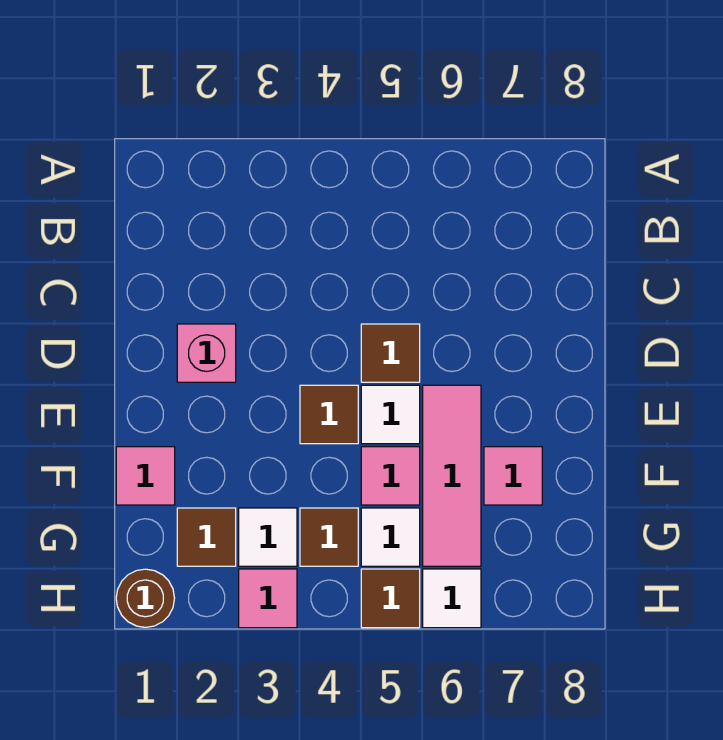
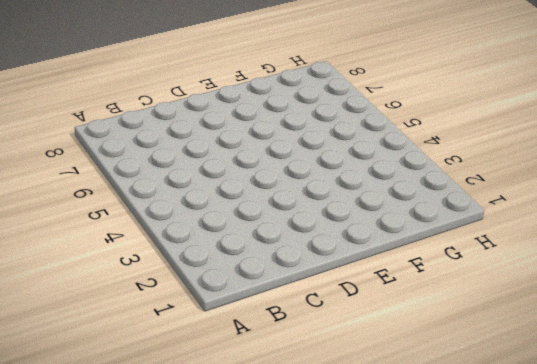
none -> pink 1x1 brick [177,324,236,382]
none -> brown 1x1 tile [361,324,420,382]
none -> brown 1x1 tile [300,385,358,444]

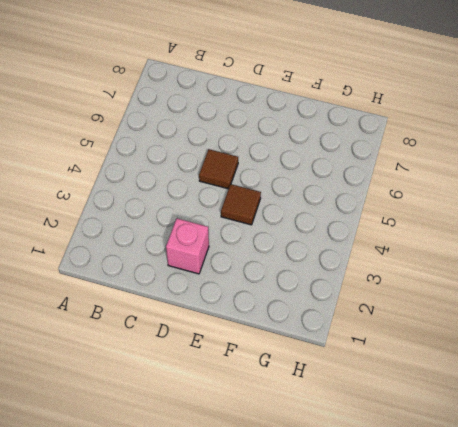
none -> white 1x1 tile [361,385,420,444]
none -> pink 1x3 tile [423,385,481,566]
none -> pink 1x1 tile [116,447,175,505]

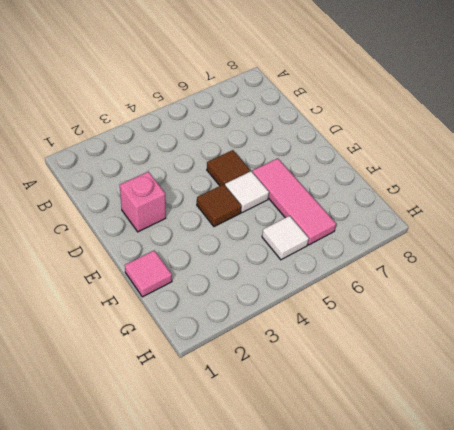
none -> pink 1x1 tile [361,447,420,505]
none -> pink 1x1 tile [484,447,542,505]
none -> brown 1x1 tile [177,508,236,566]

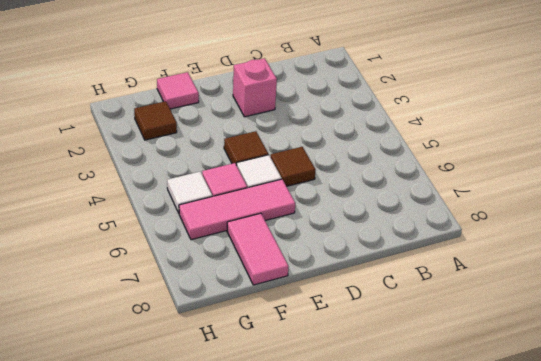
pink 1x2 tile [227,213,289,285] -> pink 1x1 tile [484,447,542,505]
none -> white 1x1 tile [239,508,297,566]
none -> brown 1x1 tile [300,508,358,566]
none -> brown 1x1 round brick [116,569,175,627]

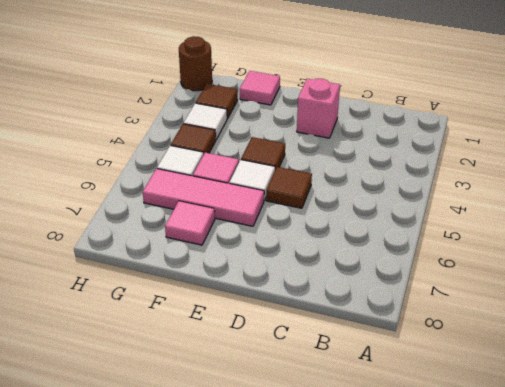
none -> pink 1x1 tile [239,569,297,628]
none -> brown 1x1 tile [361,569,420,628]
none -> white 1x1 tile [423,569,481,628]

